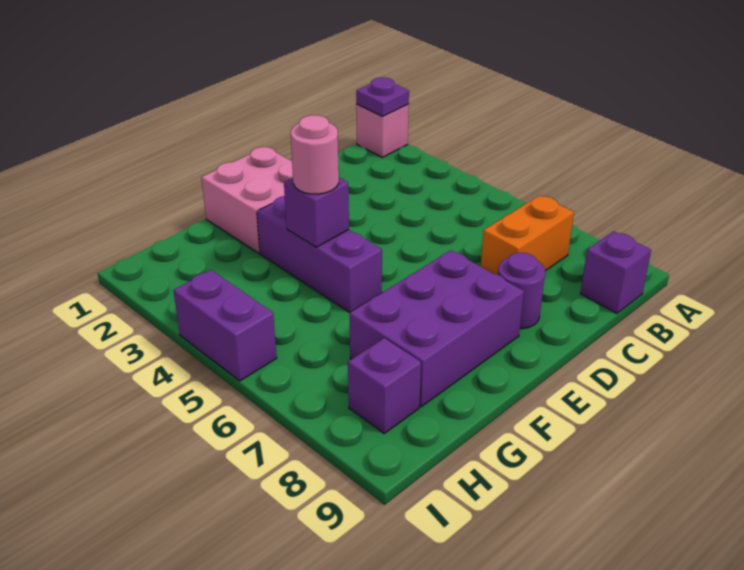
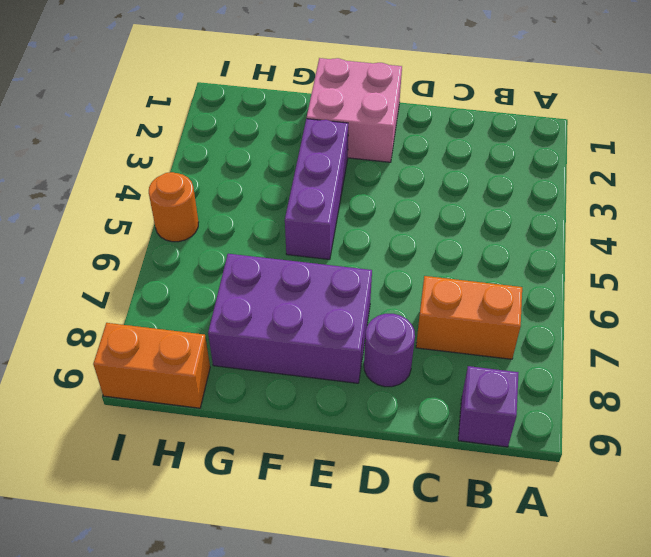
orange 1x2 brick [93,323,210,408] -> none
orange 1x1 round brick [149,172,198,242] -> purple 1x2 brick [173,270,277,381]
none -> pink 1x1 brick [356,104,409,157]
none -> purple 1x1 brick [348,338,421,433]
none -> purple 1x1 plate [356,77,409,116]

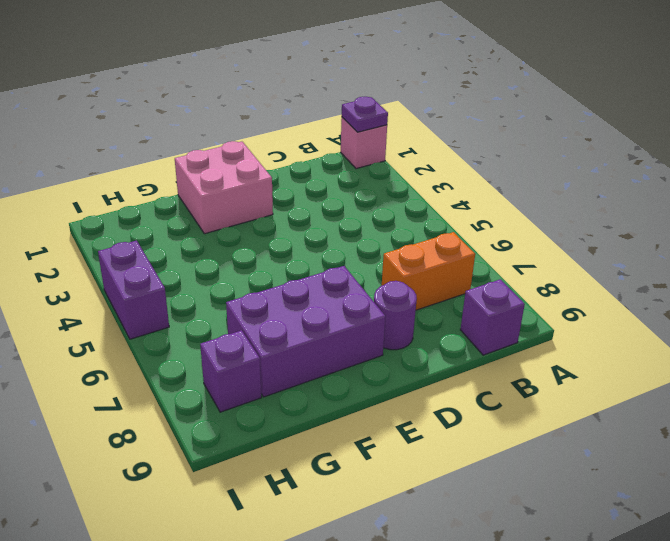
none -> purple 1x3 brick [257,196,382,313]
none -> purple 1x1 brick [284,178,349,247]
none -> pink 1x1 round brick [291,115,339,194]

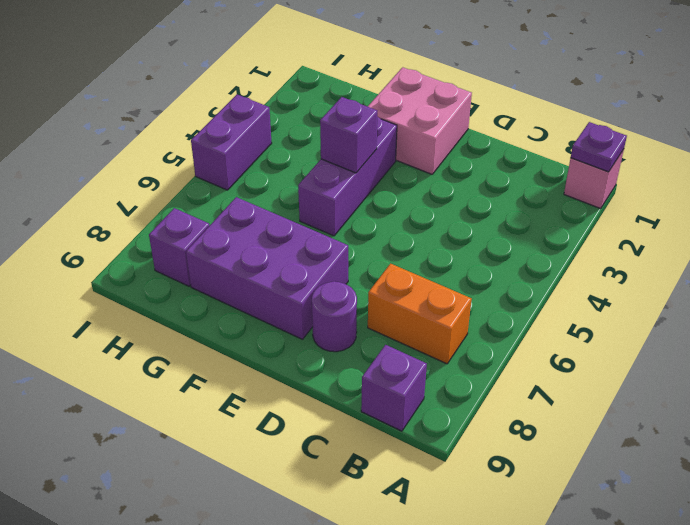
none -> pink 1x1 round brick [291,115,339,194]

